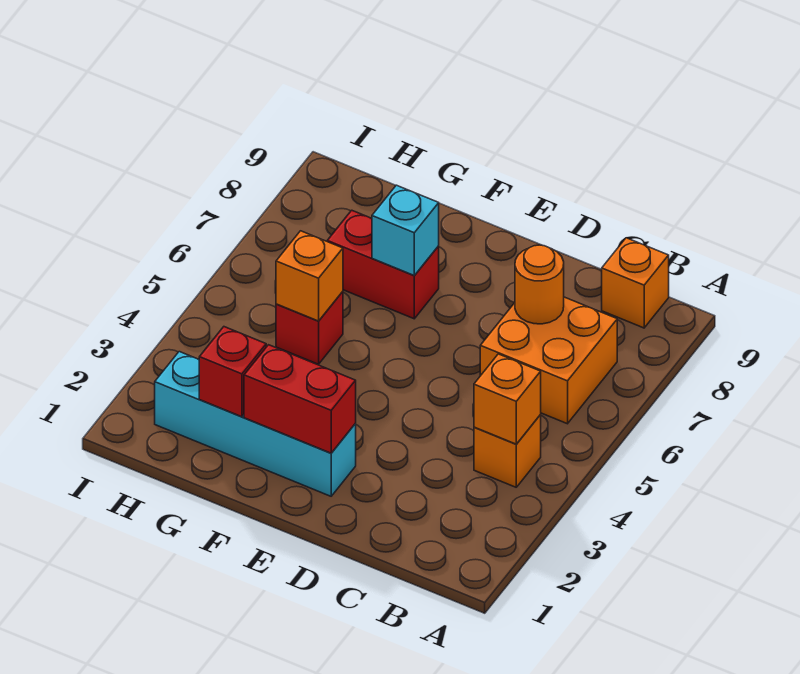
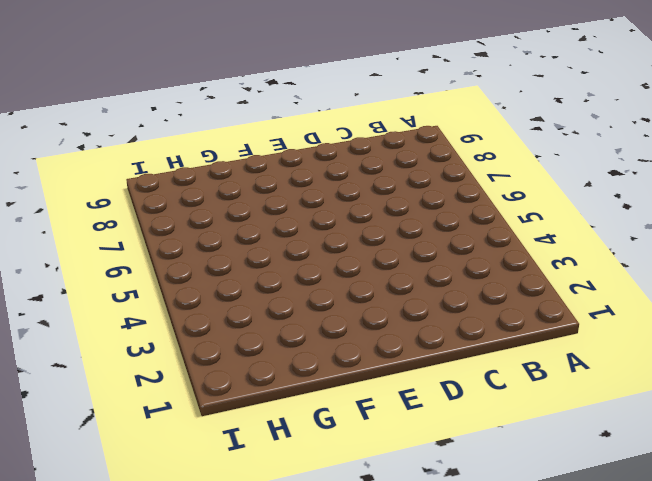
none -> orange 1x1 brick [474,415,541,487]
none -> orange 2x2 brick [480,297,617,424]
none -> orange 1x1 brick [602,238,669,328]

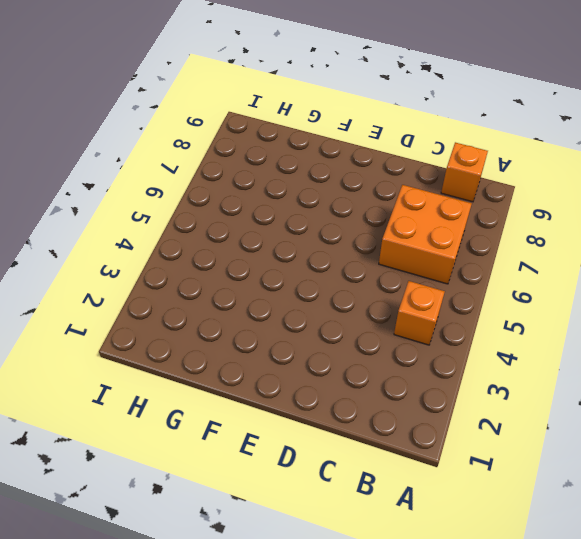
none -> cyan 1x4 brick [155,352,356,496]
none -> red 1x2 brick [327,210,439,319]
none -> red 1x1 brick [276,292,343,364]

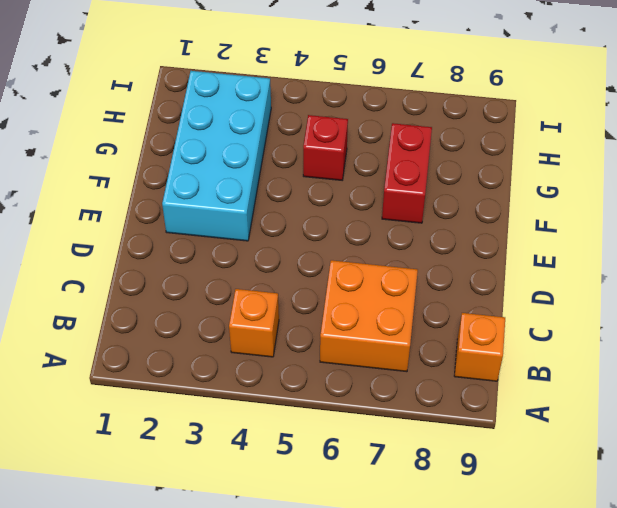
cyan 2x4 brick [162,71,271,241] -> cyan 1x4 brick [155,352,356,496]
none -> orange 1x1 brick [474,354,541,444]
none -> orange 1x1 round brick [515,245,564,324]
none -> red 1x2 brick [244,345,356,453]

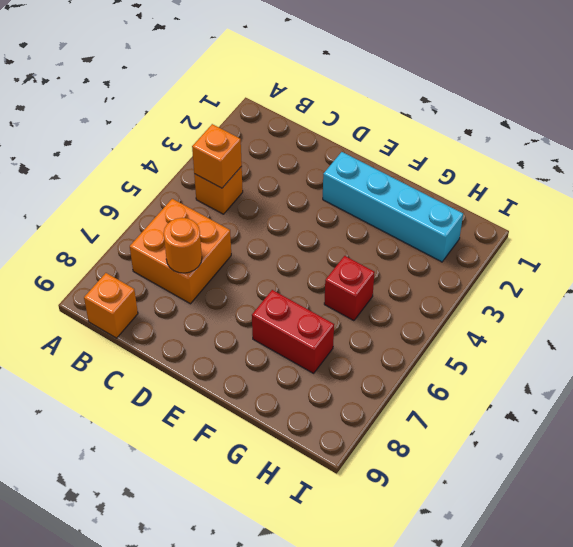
none -> red 1x2 brick [244,345,356,453]
none -> cyan 1x1 brick [372,185,439,276]
none -> red 1x1 brick [199,327,266,417]

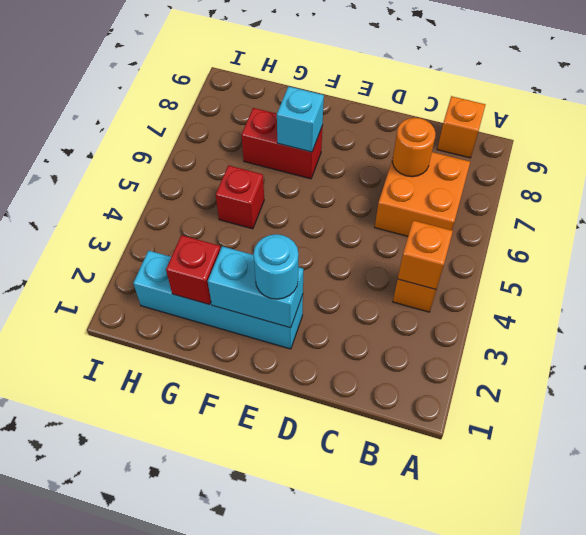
cyan 1x2 brick [208,246,303,328] -> red 1x2 brick [244,345,356,453]
cyan 1x1 round brick [254,234,298,299] -> none
none -> orange 1x1 brick [276,231,343,321]

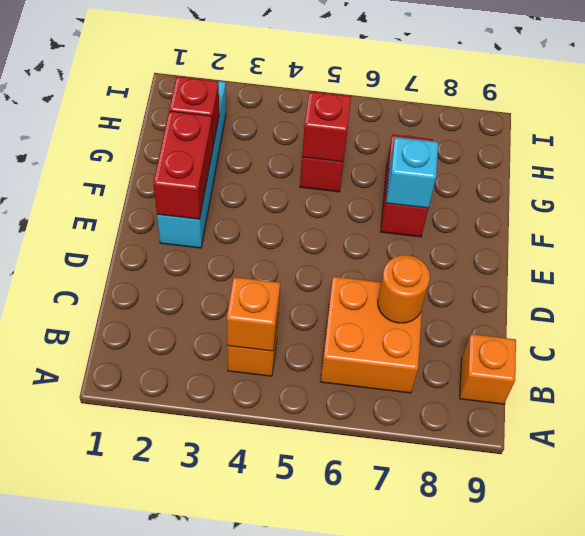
red 1x1 brick [302,91,351,162] -> orange 1x1 brick [276,231,343,321]

